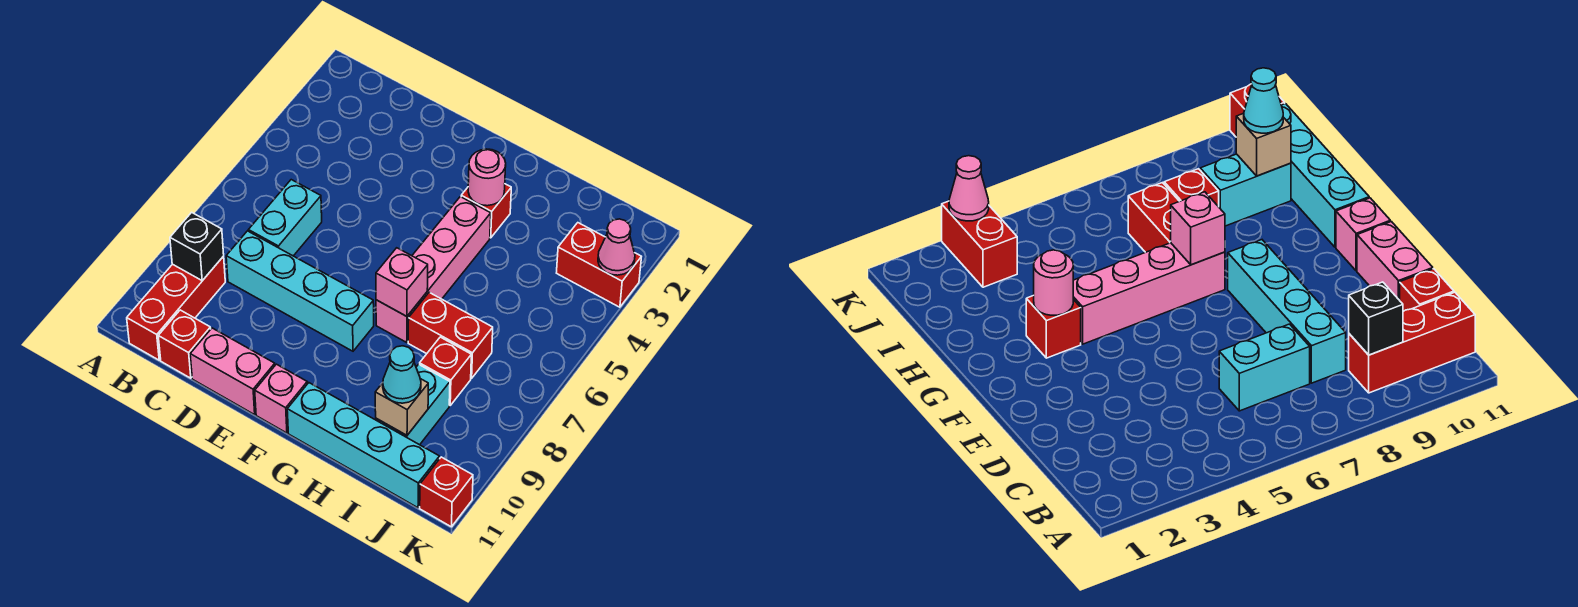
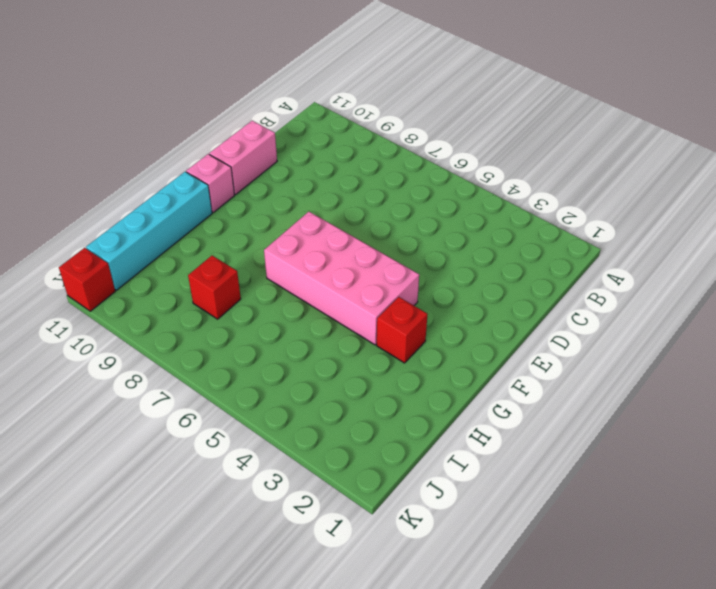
pink 2x4 brick [264,212,419,345] -> pink 1x4 brick [376,197,491,342]
none -> red 1x3 brick [127,256,225,360]
none -> cyan 1x2 brick [248,180,322,256]
none -> cyan 1x4 brick [226,231,374,351]

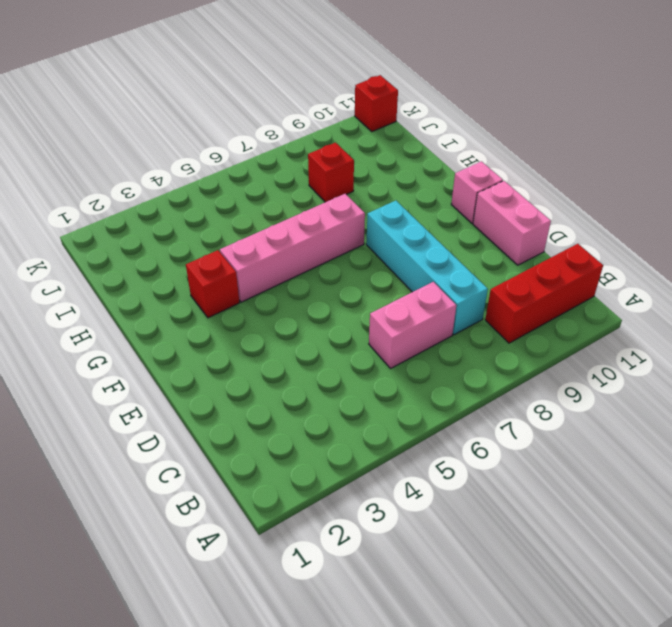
pink 1x2 brick [369,282,456,368] -> cyan 1x2 brick [248,180,322,256]
none -> red 1x1 brick [158,310,211,378]
none -> cyan 1x4 brick [287,383,439,508]
none -> red 1x2 brick [408,293,493,378]

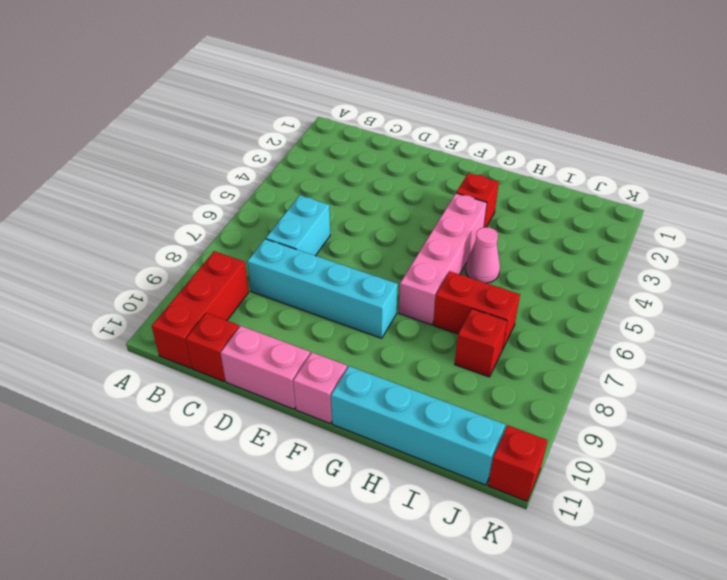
pink 1x1 cone [465,227,500,283] -> pink 1x1 cone moved to [598,219,635,275]
none -> cyan 1x2 brick [376,364,450,445]
none -> red 1x2 brick [557,223,641,307]
none -> black 1x1 brick [170,212,224,281]

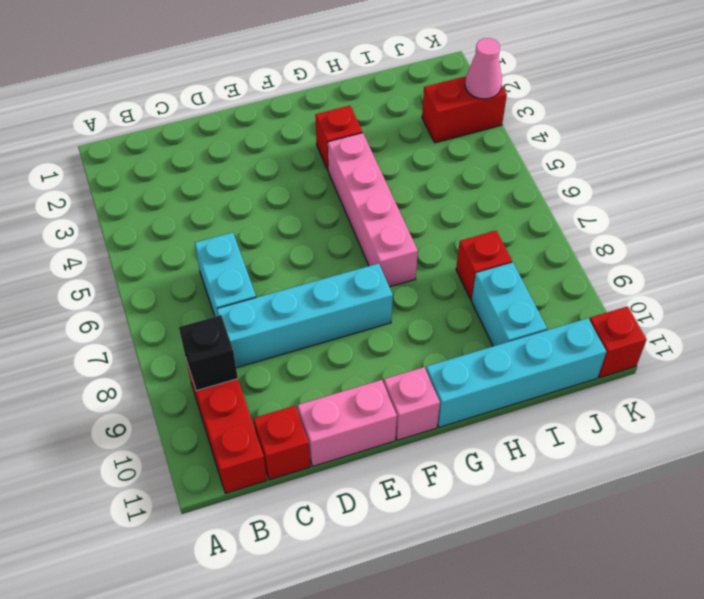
none -> red 1x2 brick [408,293,493,378]
none -> pink 1x1 round brick [468,149,506,206]
none -> pink 1x1 brick [376,248,428,316]

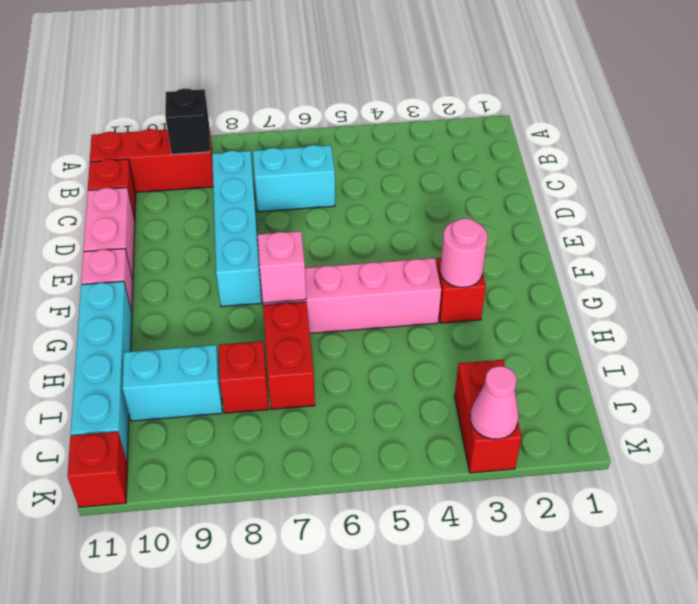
none -> tan 1x1 brick [375,379,428,435]
none -> cyan 1x1 cone [383,346,421,403]

